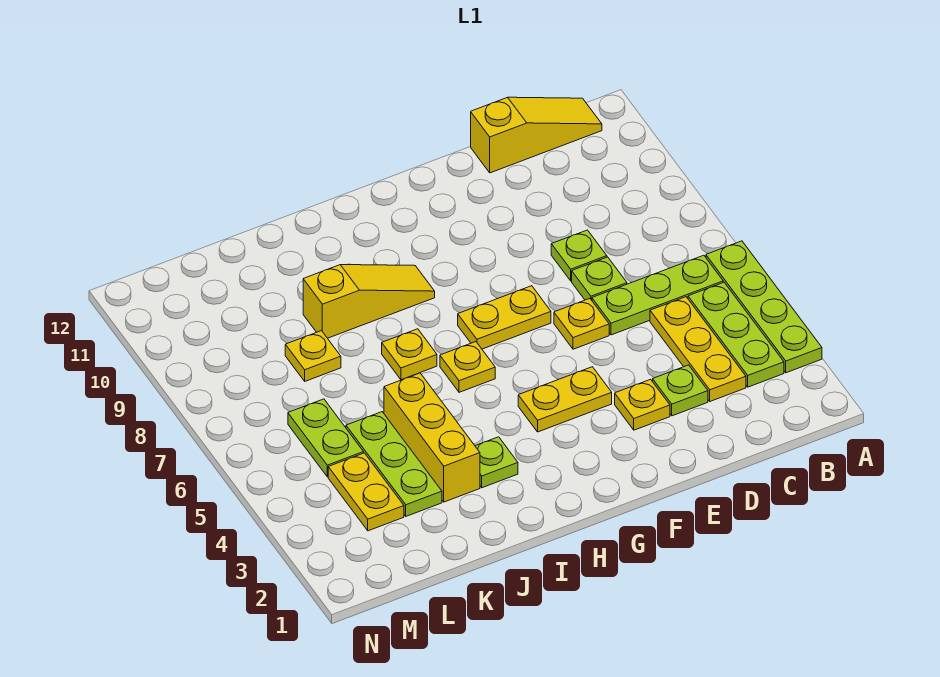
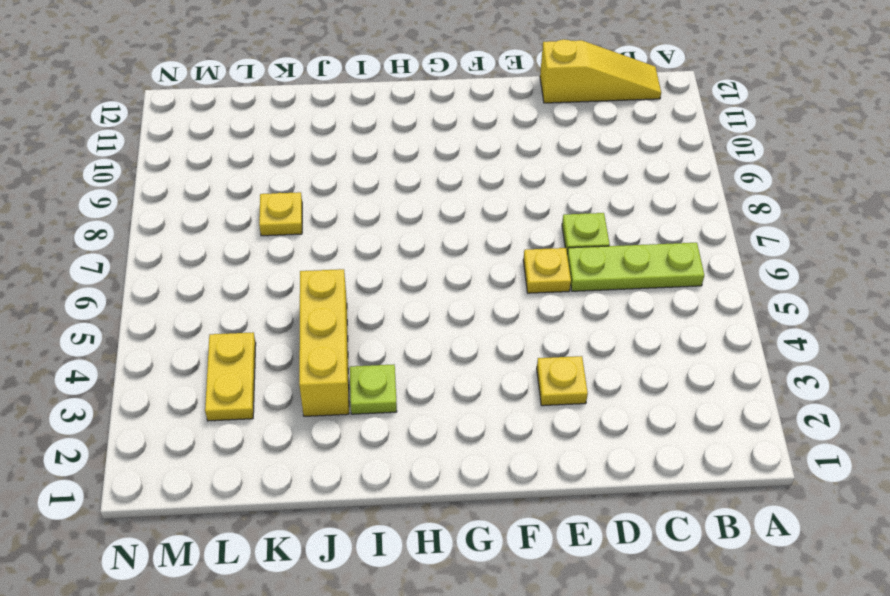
none -> lime 1x4 plate [706,241,822,373]
none -> lime 1x3 plate [688,282,784,387]
none -> yellow 1x3 plate [650,297,746,401]

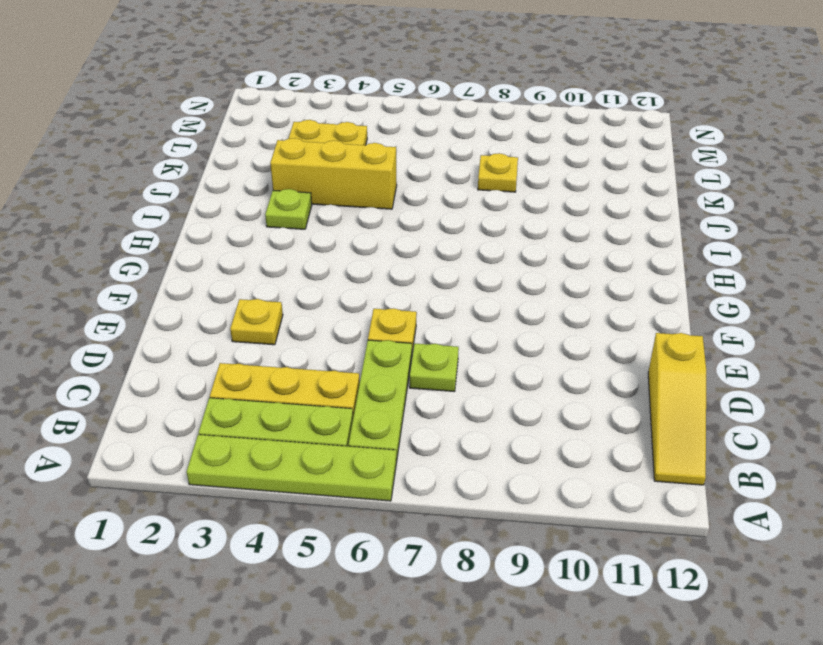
none -> lime 1x1 plate [653,365,708,416]
none -> lime 1x1 plate [551,230,607,281]
none -> yellow 1x2 plate [518,367,612,432]

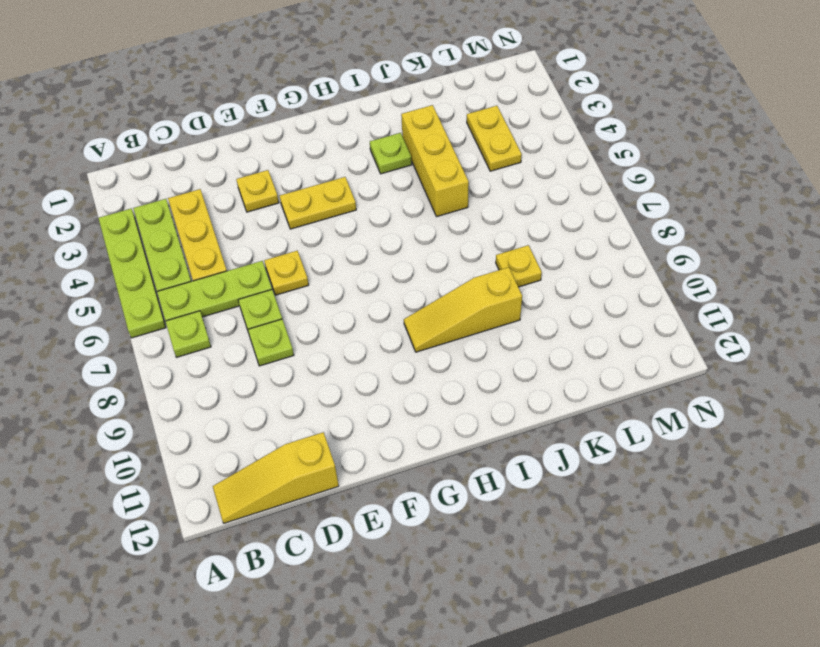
lime 1x1 plate [165,311,211,357] -> lime 1x1 plate moved to [653,365,708,416]
none -> yellow 1x2 plate [458,286,551,349]
none -> yellow 1x1 plate [440,342,495,392]
none -> yellow 1x1 plate [382,329,437,380]

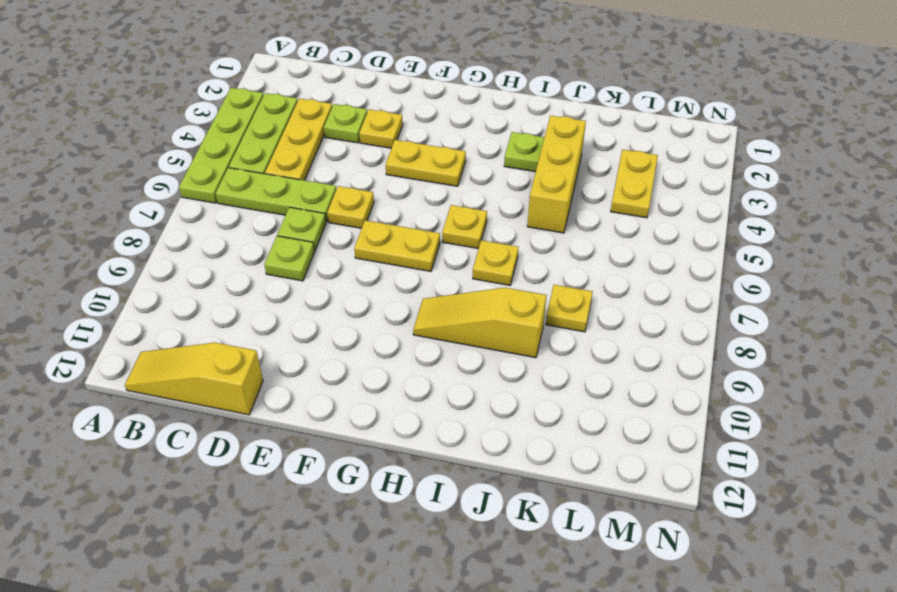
none -> lime 1x3 plate [346,412,442,516]
none -> lime 1x2 plate [288,399,364,477]

